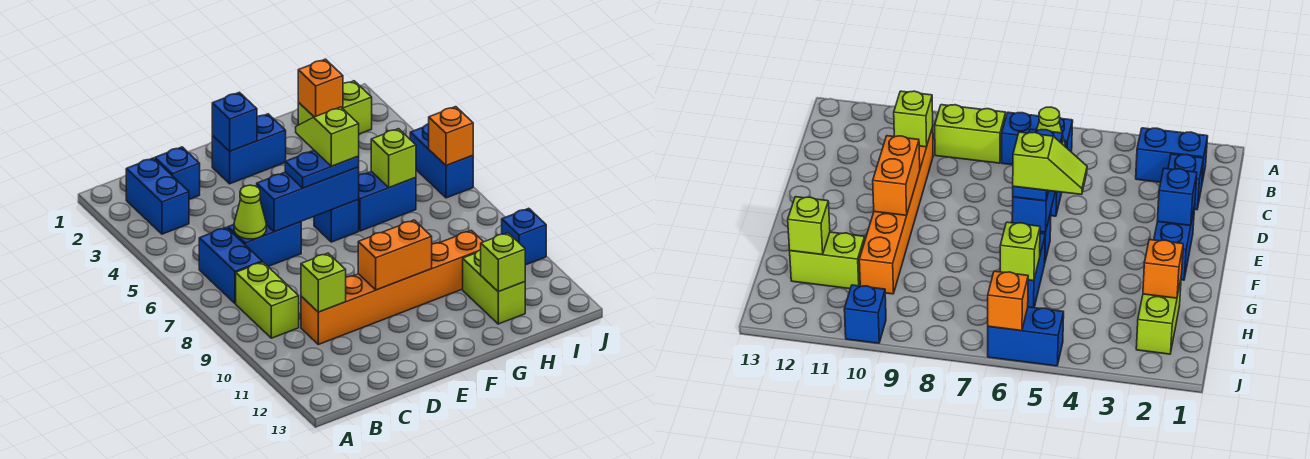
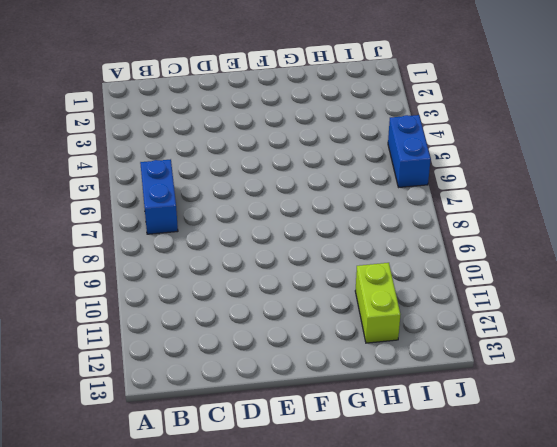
none -> blue 1x2 brick [126,158,189,234]
none -> lime 1x2 brick [236,262,299,338]
none -> blue 1x1 brick [155,147,200,199]

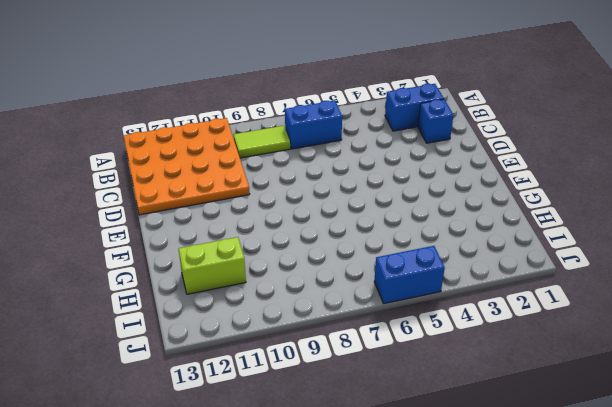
orange 4x4 plate [124,118,250,215] -> orange 1x6 brick [301,231,483,345]
lime 1x2 tile [234,126,290,158] -> lime 1x2 brick [236,262,299,338]
none -> blue 1x2 brick [228,222,301,266]
none -> blue 1x2 brick [212,114,286,184]
none -> blue 1x1 brick [314,200,359,242]

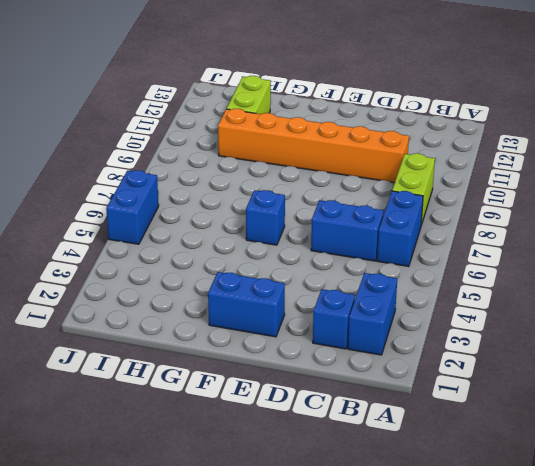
none -> blue 1x2 brick [358,171,416,231]
none -> lime 1x2 brick [298,81,372,134]
none -> blue 1x1 brick [502,208,546,265]

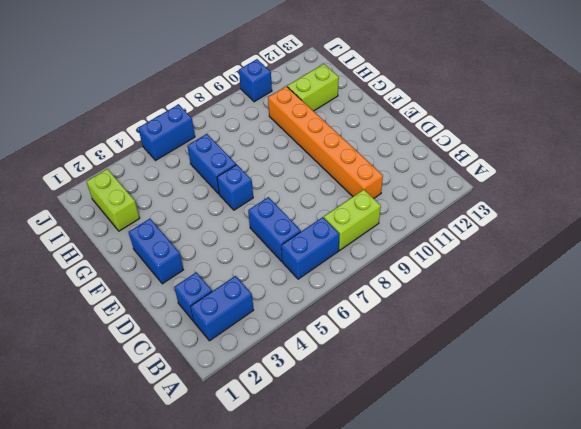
none -> lime 1x1 cone [234,185,266,239]
none -> lime 1x1 brick [301,253,346,312]
none -> blue 1x3 brick [257,167,359,232]

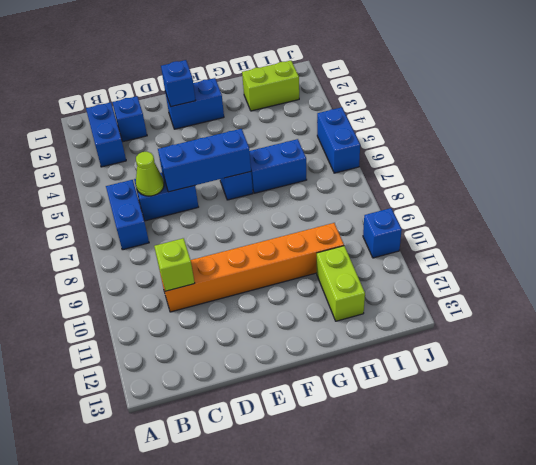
none -> lime 1x2 brick [236,262,299,338]
none -> orange 1x2 brick [358,220,432,290]
none -> orange 1x1 brick [298,59,343,117]

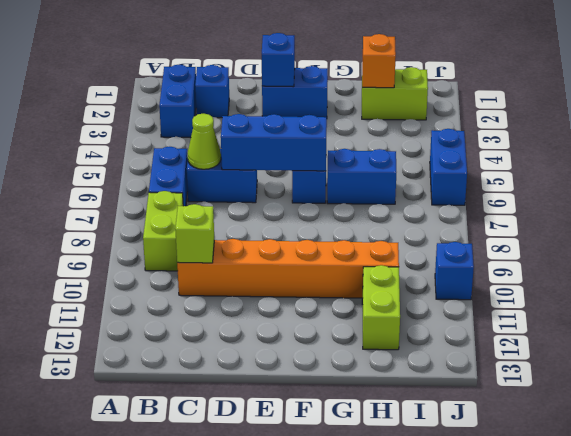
none -> orange 1x2 brick [358,220,432,290]
none -> lime 1x1 brick [371,129,416,188]
none -> lime 1x1 brick [481,233,525,292]

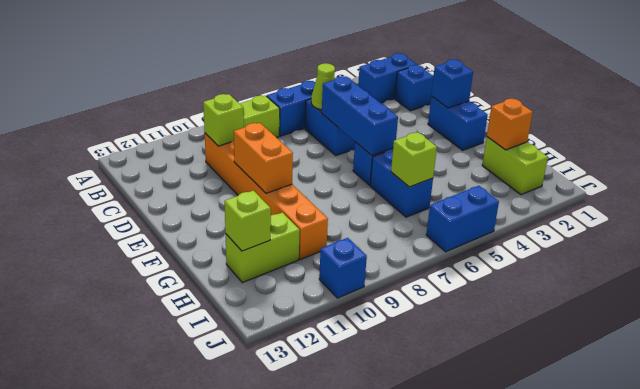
none -> orange 1x1 brick [429,107,473,166]
none -> blue 1x2 plate [285,150,359,188]
none -> lime 1x2 slope [296,107,359,166]

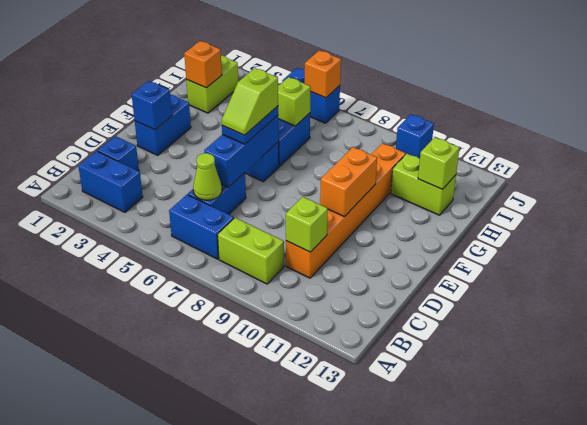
lime 1x2 slope [221,68,278,135] -> lime 1x2 slope turned to [296,107,359,166]

